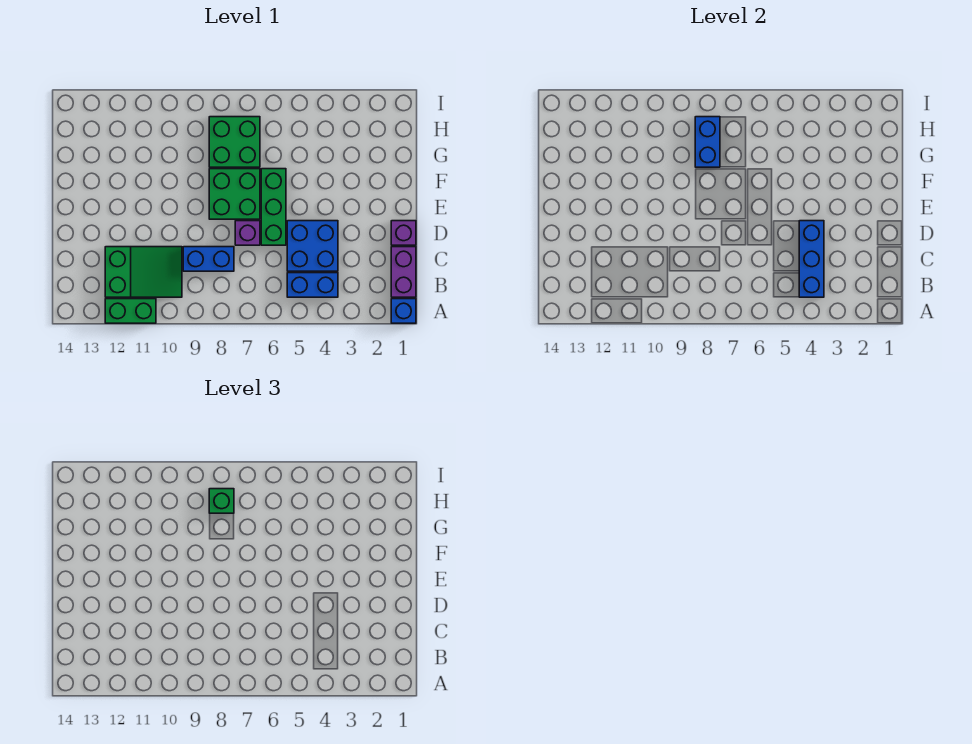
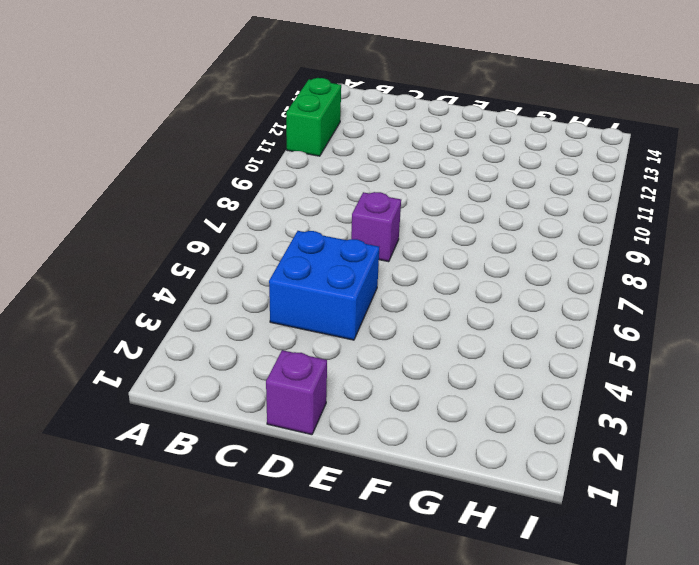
none -> blue 1x1 brick [391,299,416,323]
none -> purple 1x2 brick [391,247,416,297]
none -> blue 1x2 brick [287,273,338,297]

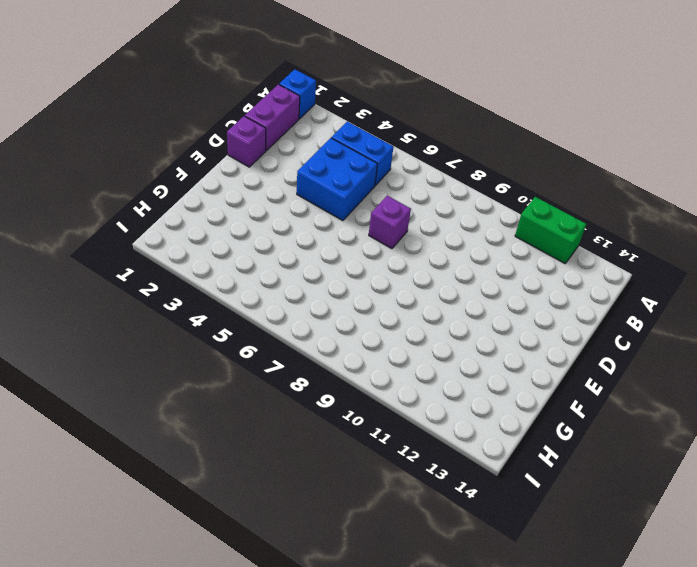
none -> green 2x3 slope [105,247,182,297]
none -> blue 1x2 brick [183,247,234,271]
none -> green 1x3 brick [261,169,286,245]

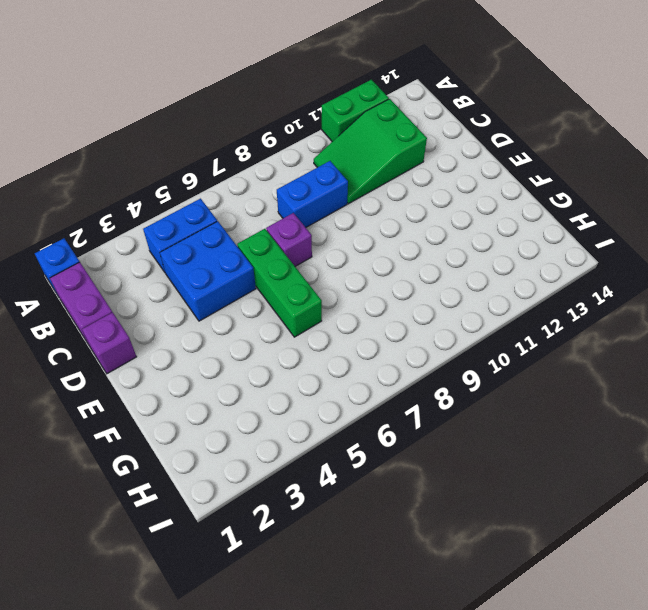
none -> green 2x2 brick [209,169,260,219]
none -> green 2x2 brick [209,117,260,167]
none -> blue 1x3 brick [799,221,824,297]

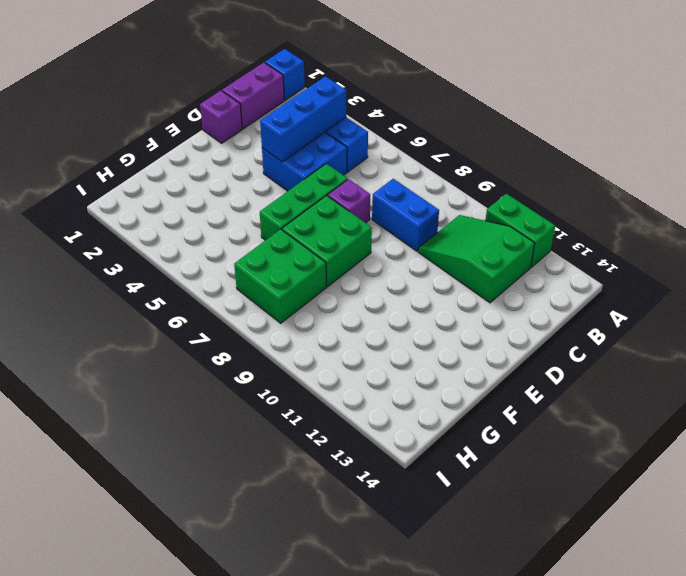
none -> blue 1x2 brick [695,117,720,167]
none -> green 1x1 brick [209,489,234,513]

